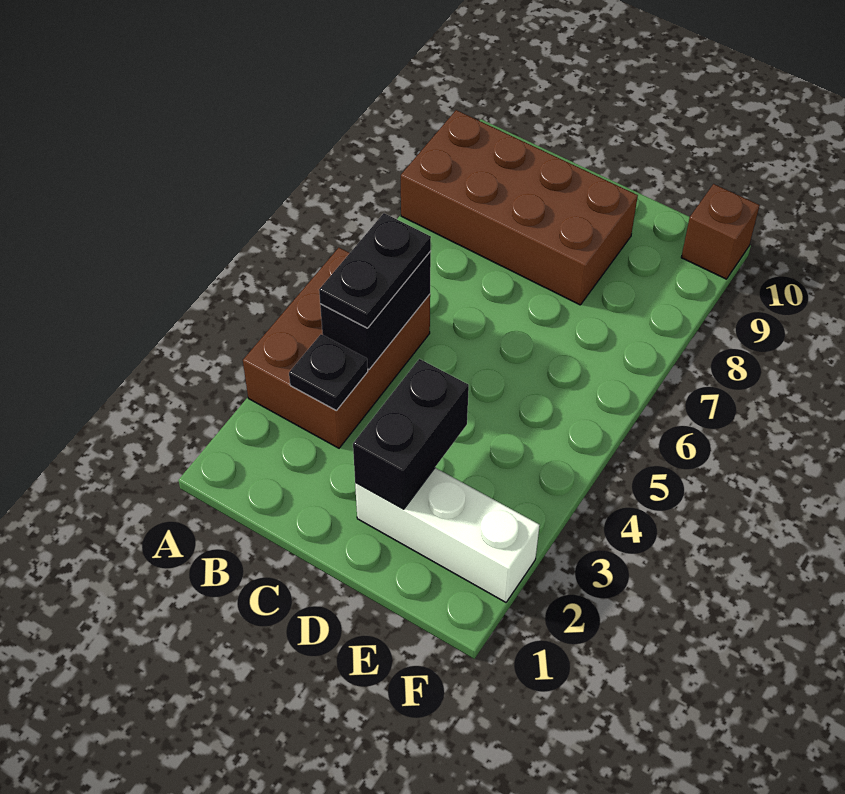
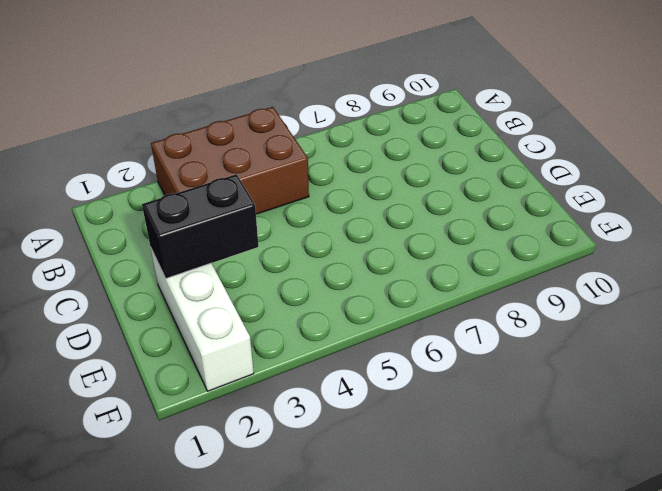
none -> brown 2x4 brick [401,110,638,305]
none -> brown 1x1 brick [681,184,760,279]

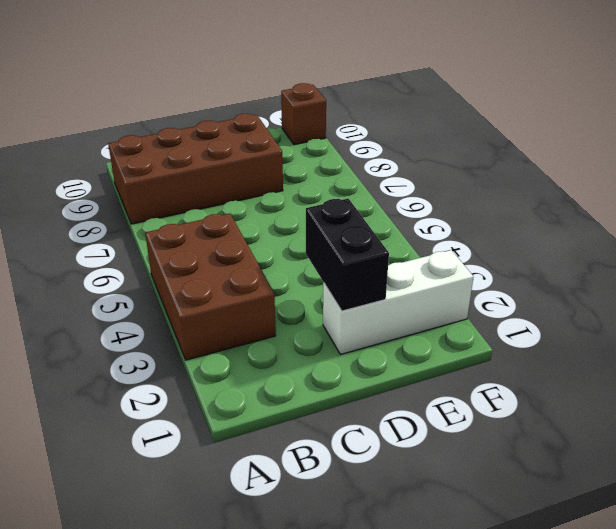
none -> black 1x1 plate [289,334,368,411]
none -> black 1x2 brick [320,252,431,369]

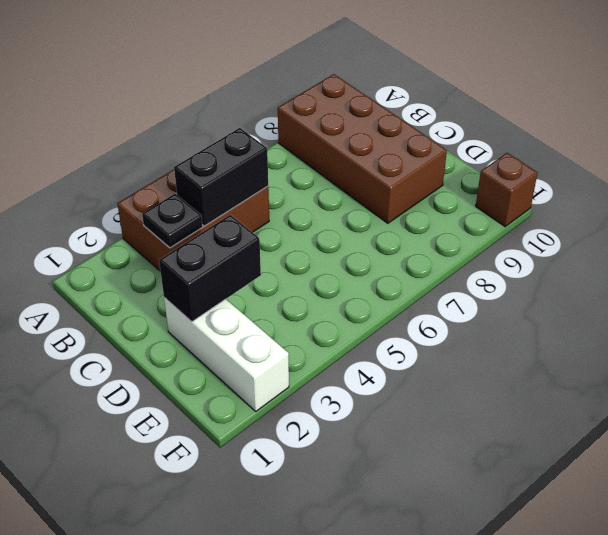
none -> black 1x2 plate [319,213,431,328]

